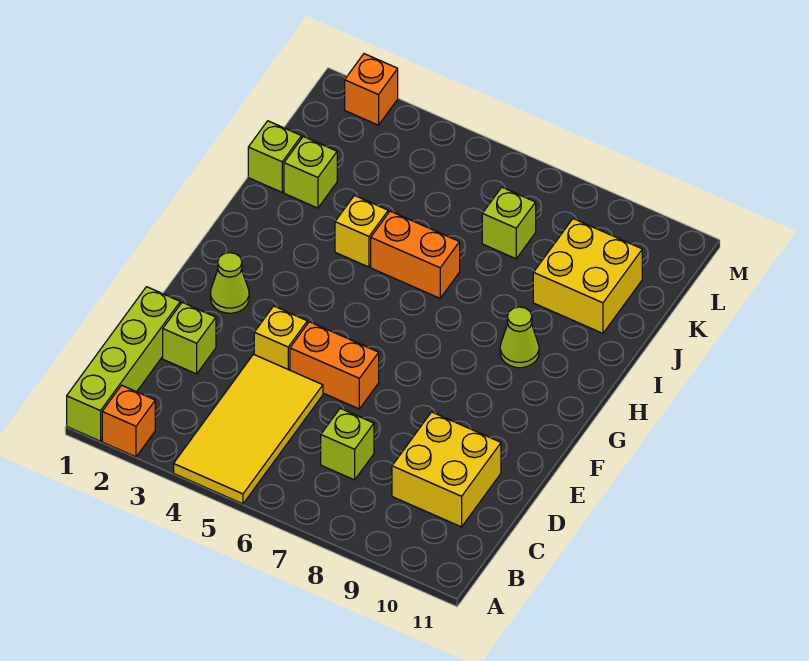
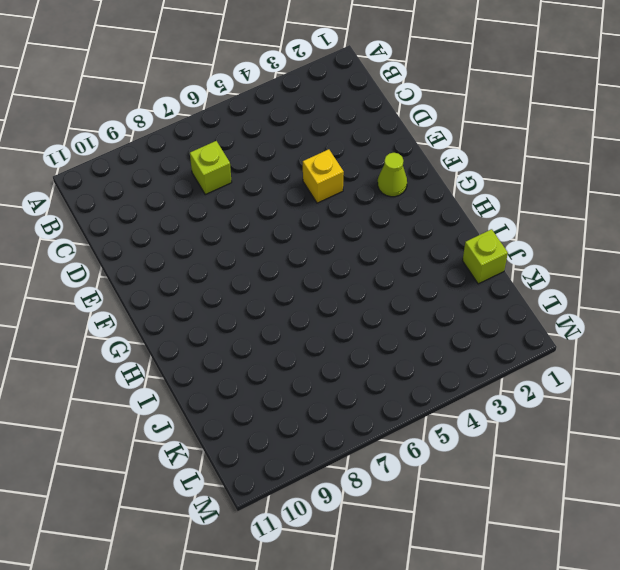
none -> lime 1x4 brick [67,287,180,441]
none -> orange 1x1 brick [102,385,155,457]
none -> yellow 2x4 tile [174,354,323,504]

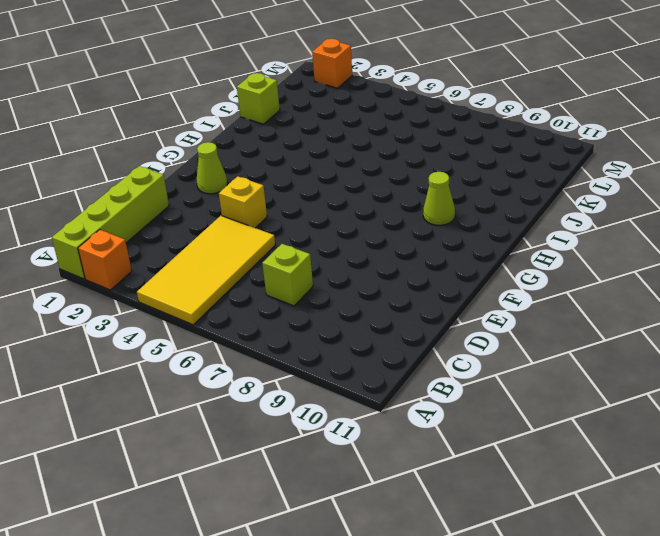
none -> yellow 2x2 brick [392,412,501,527]
none -> lime 1x1 brick [163,302,216,374]
none -> orange 1x2 brick [290,322,379,409]

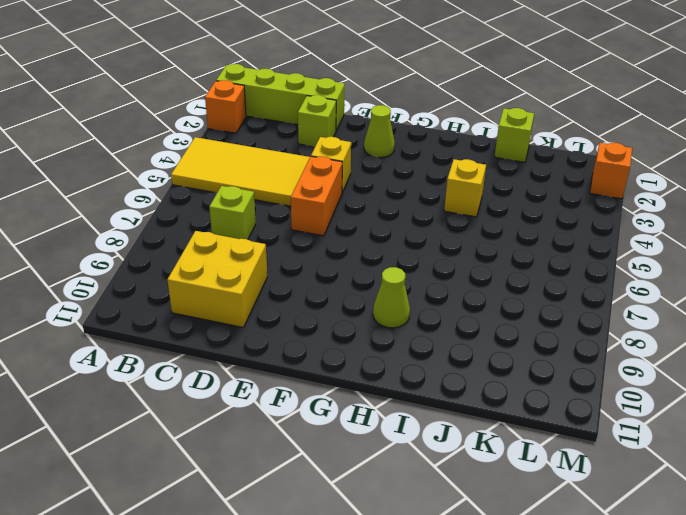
none -> orange 1x2 brick [371,211,460,298]
none -> lime 1x1 brick [284,136,337,208]
none -> yellow 2x2 brick [533,219,642,333]

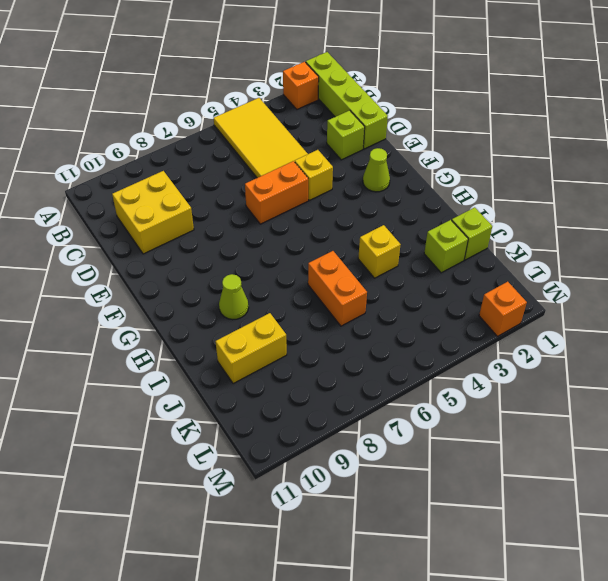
orange 1x2 brick [308,251,367,326] -> orange 1x2 brick turned to [371,211,460,298]
yellow 1x2 brick [216,313,287,384] -> yellow 2x2 brick [533,219,642,333]
none -> lime 1x1 brick [321,408,374,480]
none -> lime 1x1 brick [482,187,536,259]

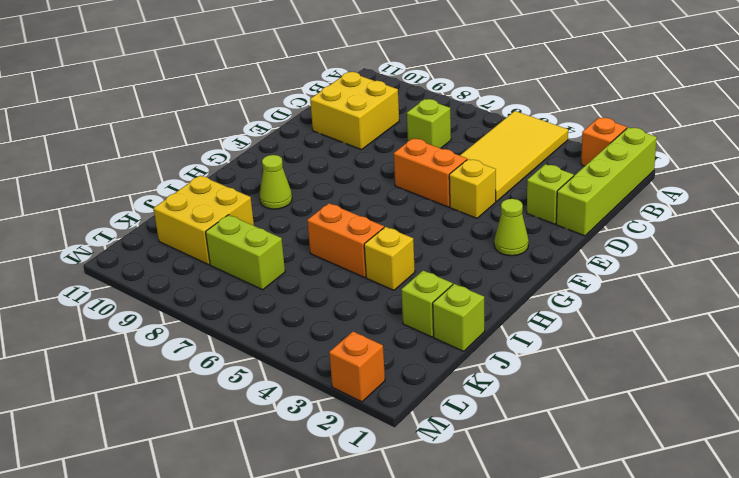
lime 1x2 brick [206,215,285,290] -> lime 1x1 brick [482,187,536,259]

